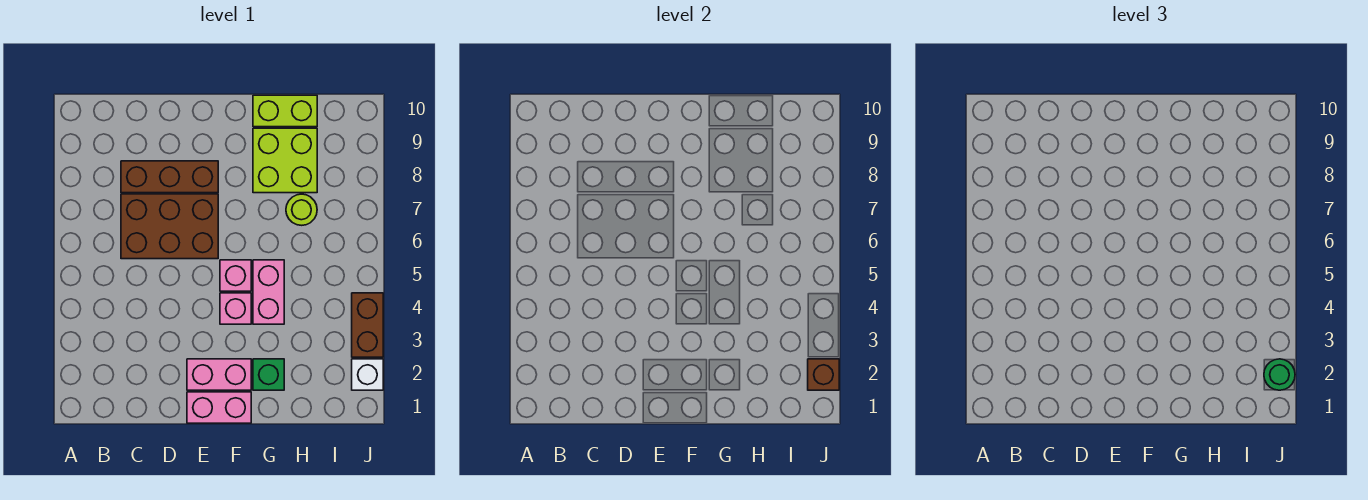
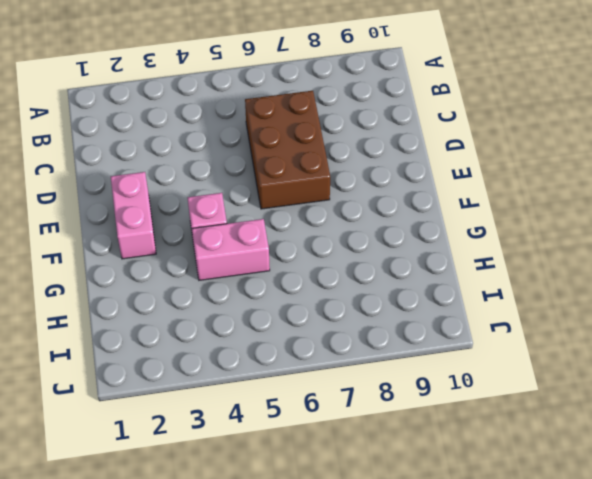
none -> brown 1x3 brick [121,161,218,193]
none -> pink 1x2 brick [187,392,251,423]
none -> pink 1x1 brick [220,260,251,291]

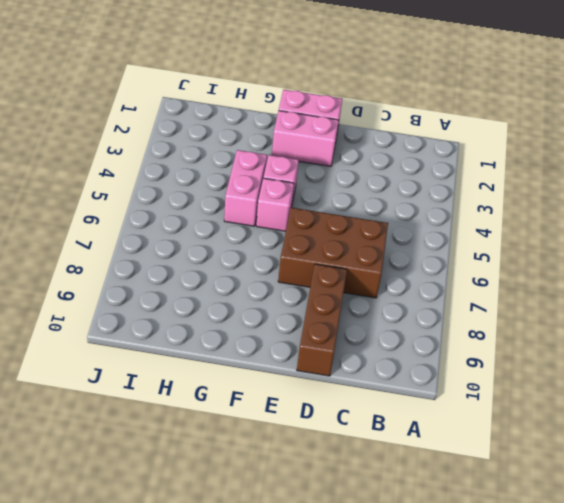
brown 1x3 brick [297,264,347,376] -> brown 1x3 brick turned to [121,161,218,193]
none -> green 1x1 brick [253,359,284,390]
none -> lime 2x2 brick [253,128,317,193]
none -> lime 1x2 brick [253,95,317,127]

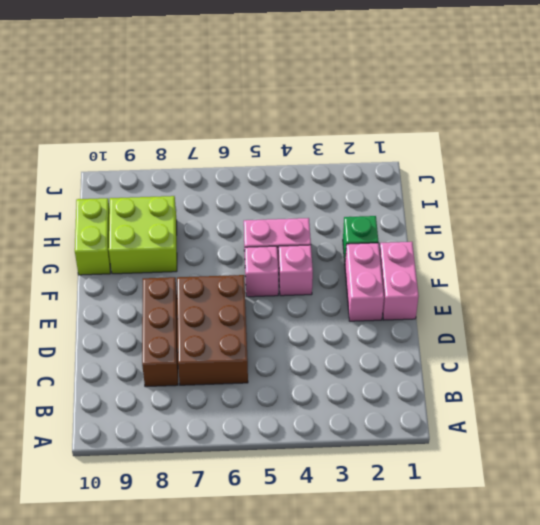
none -> lime 1x1 round brick [286,194,317,225]
none -> white 1x1 brick [352,359,383,390]
none -> brown 1x2 brick [352,293,383,357]

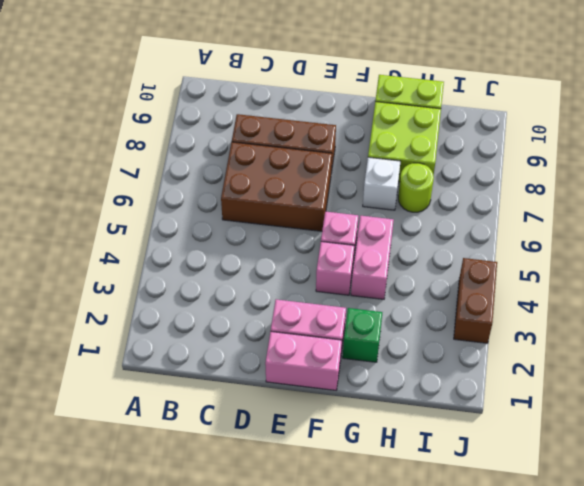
white 1x1 brick [363,157,401,210] -> white 1x1 brick moved to [352,359,383,390]
none -> brown 1x1 brick [808,359,839,390]
none -> green 1x1 round brick [1264,359,1295,390]

